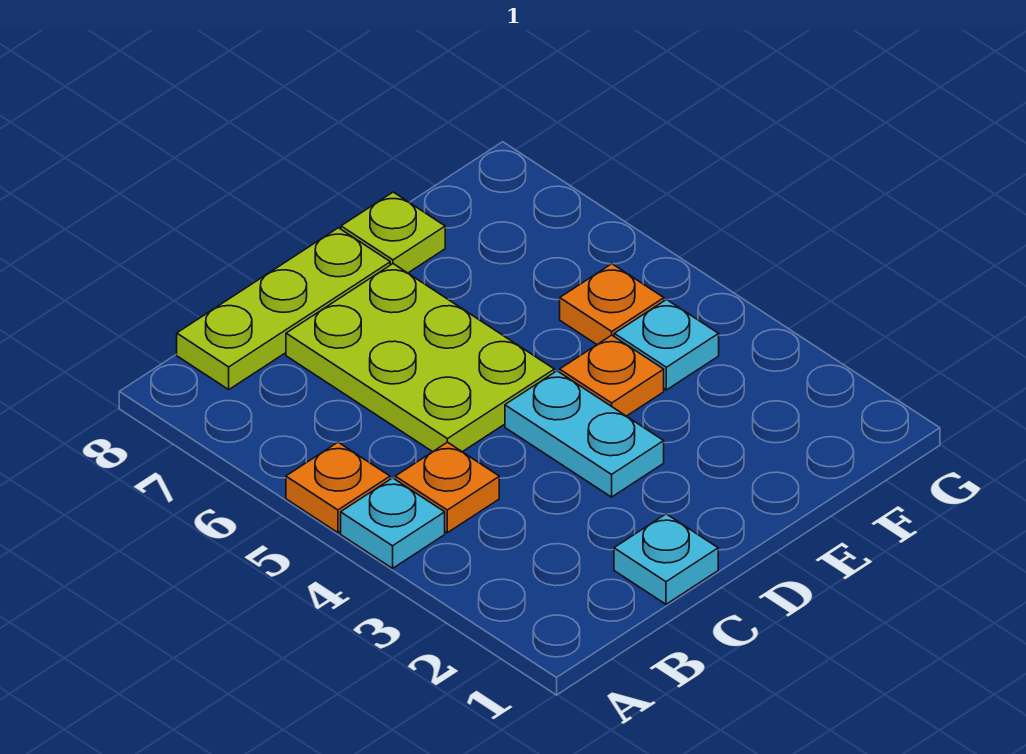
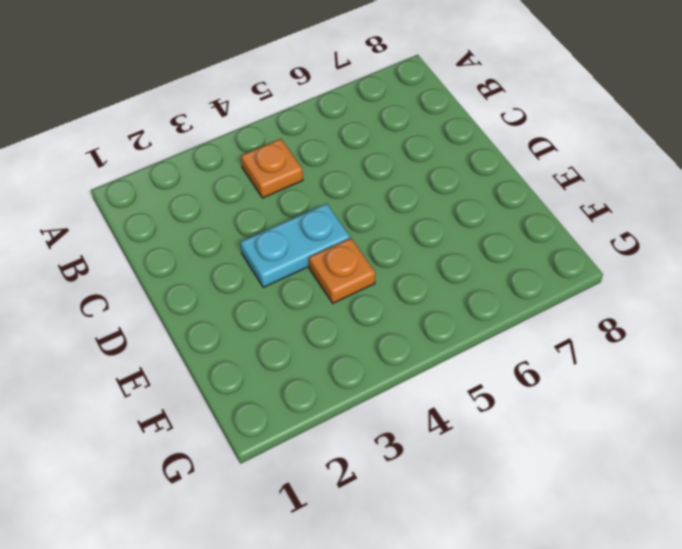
none -> cyan 1x1 plate [341,478,445,568]
none -> orange 1x1 plate [286,442,390,533]

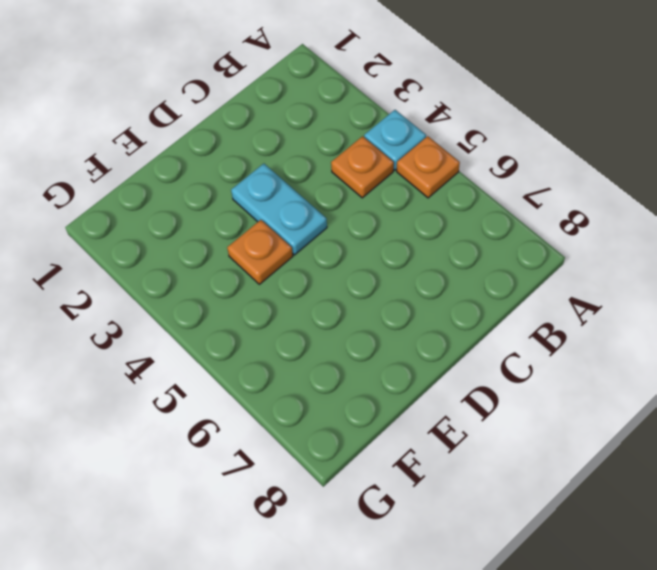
none -> lime 1x3 plate [177,228,390,389]
none -> cyan 1x1 plate [614,514,718,604]

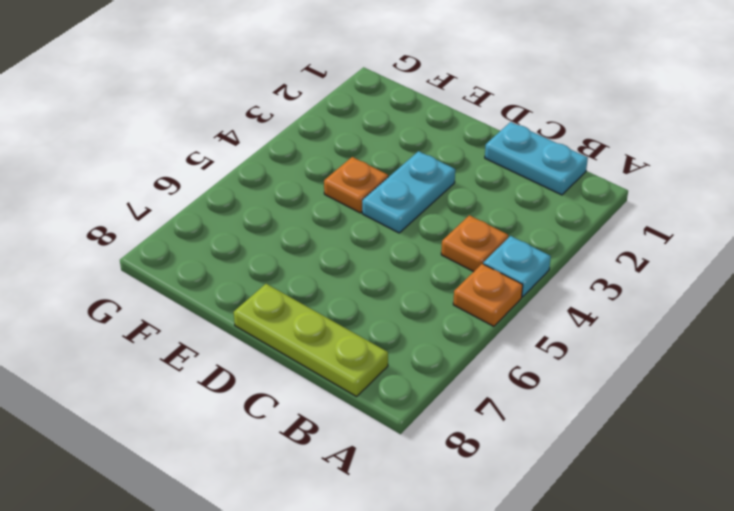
cyan 1x2 plate [485,122,588,195] -> cyan 1x1 plate [614,514,718,604]
none -> lime 2x3 plate [286,264,554,452]
none -> lime 1x1 plate [341,192,445,273]

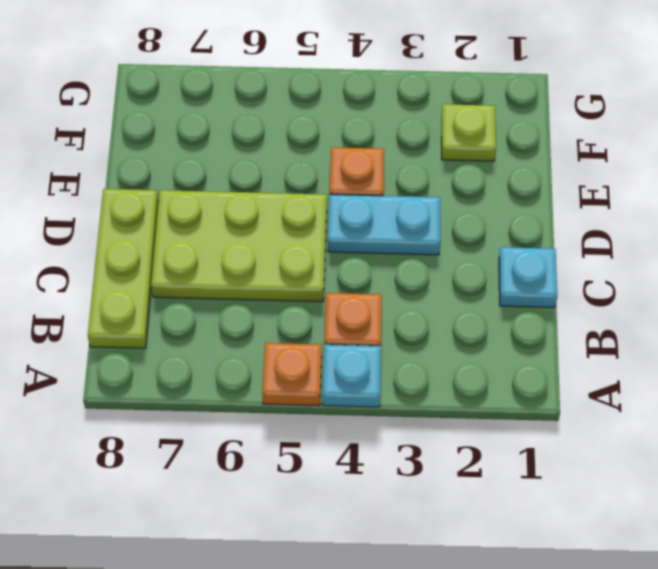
lime 1x1 plate [442,104,496,161] -> lime 1x1 plate moved to [341,192,445,273]
none -> cyan 1x1 plate [614,300,719,390]
none -> orange 1x1 plate [560,264,664,344]

